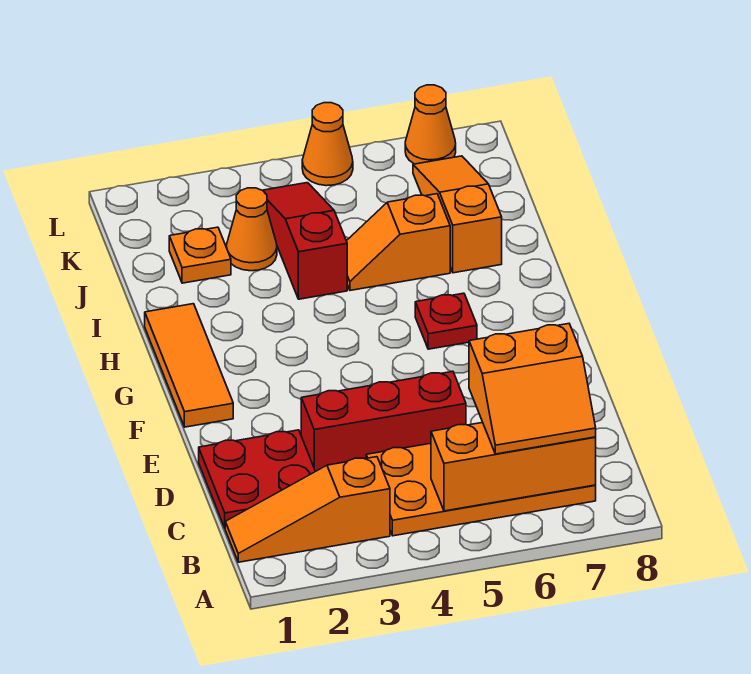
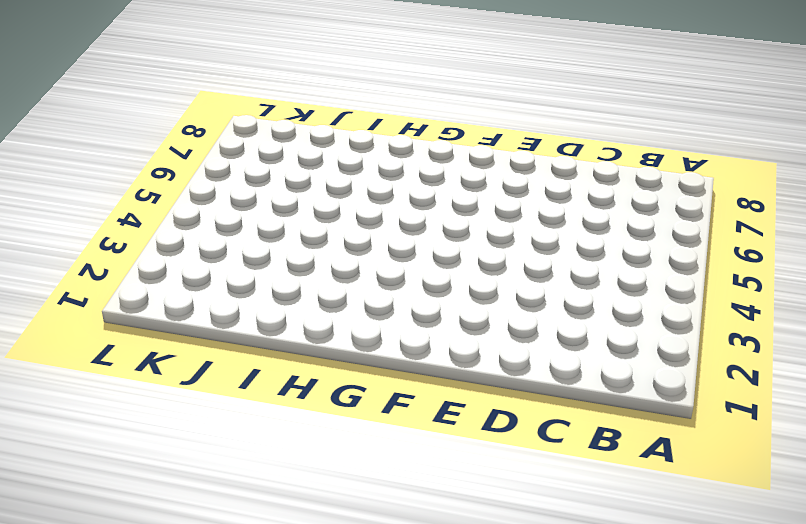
none -> orange 1x3 slope [225,457,390,562]
none -> orange 2x4 plate [366,443,596,536]
none -> red 2x2 plate [199,430,315,528]

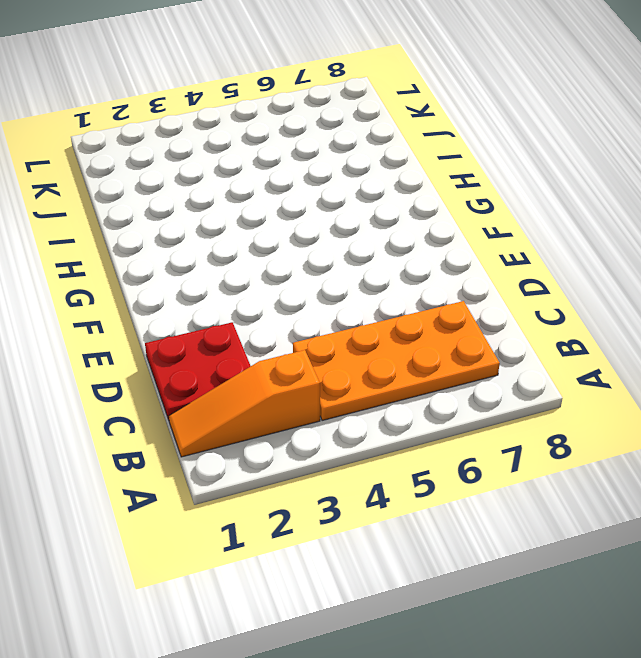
none -> red 1x3 brick [301,371,466,471]
none -> orange 1x3 tile [145,304,233,427]
none -> red 1x1 plate [415,293,477,349]

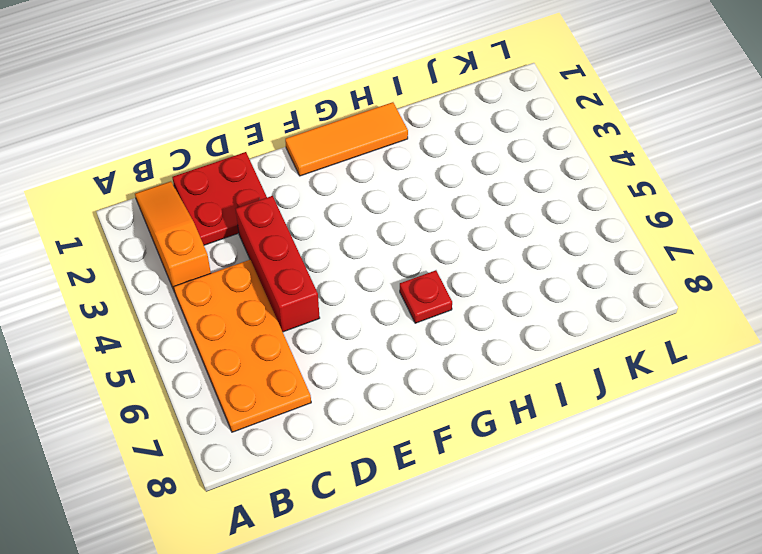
none -> red 1x3 slope [263,183,347,299]
none -> orange 1x2 slope [347,194,450,290]
none -> orange 1x3 slope [413,156,502,273]

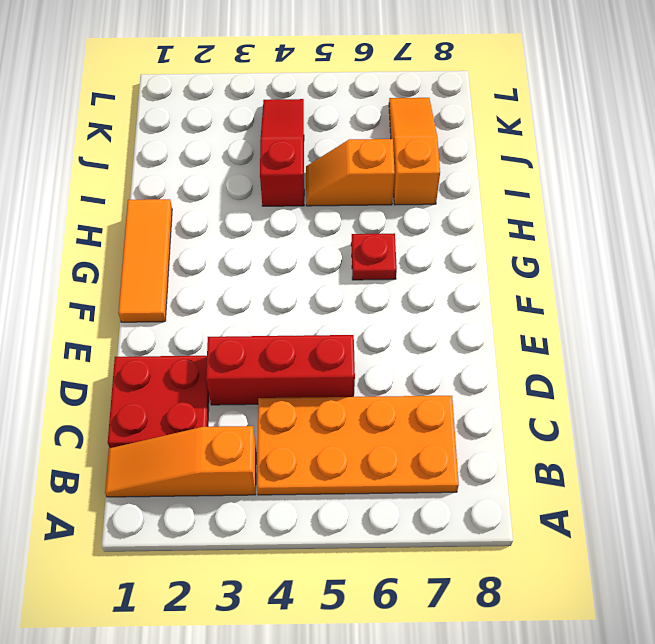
none -> orange 1x1 plate [169,227,231,283]
none -> orange 1x1 cone [226,188,277,271]
none -> orange 1x1 cone [302,103,353,186]

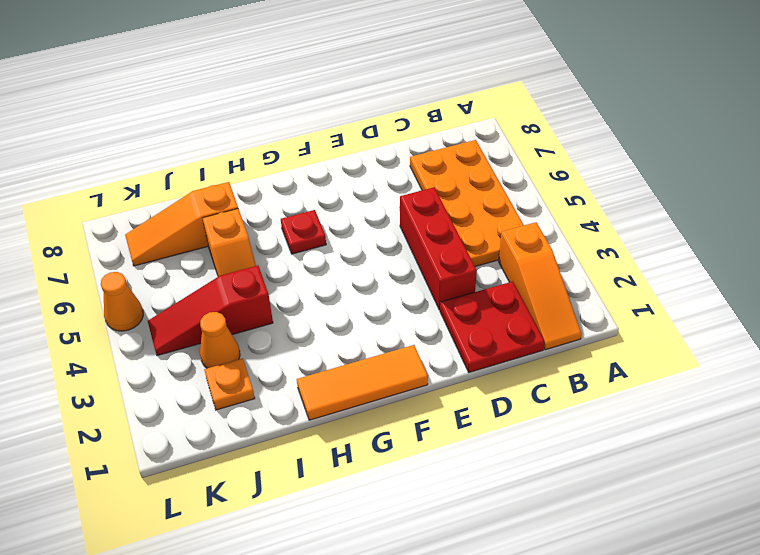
none -> orange 1x1 cone [405,85,456,164]
none -> orange 1x3 brick [431,422,596,511]
none -> orange 2x2 slope [469,324,596,454]

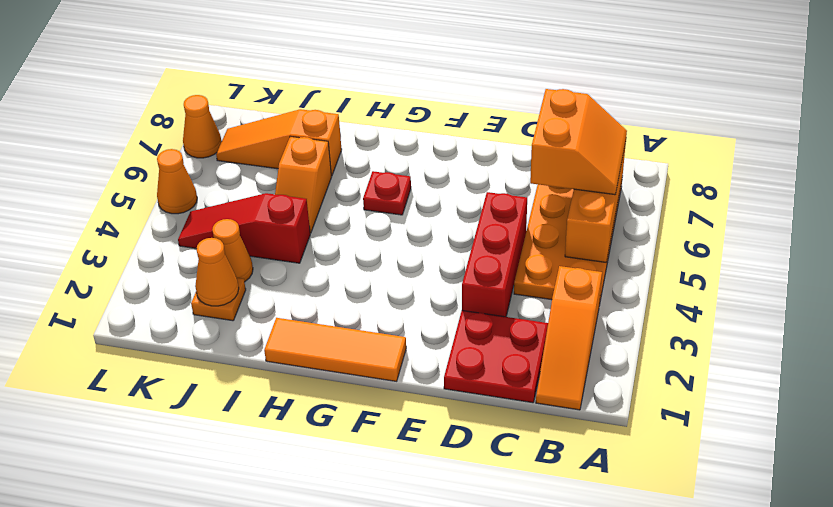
orange 1x1 cone [195,238,239,306] -> none

